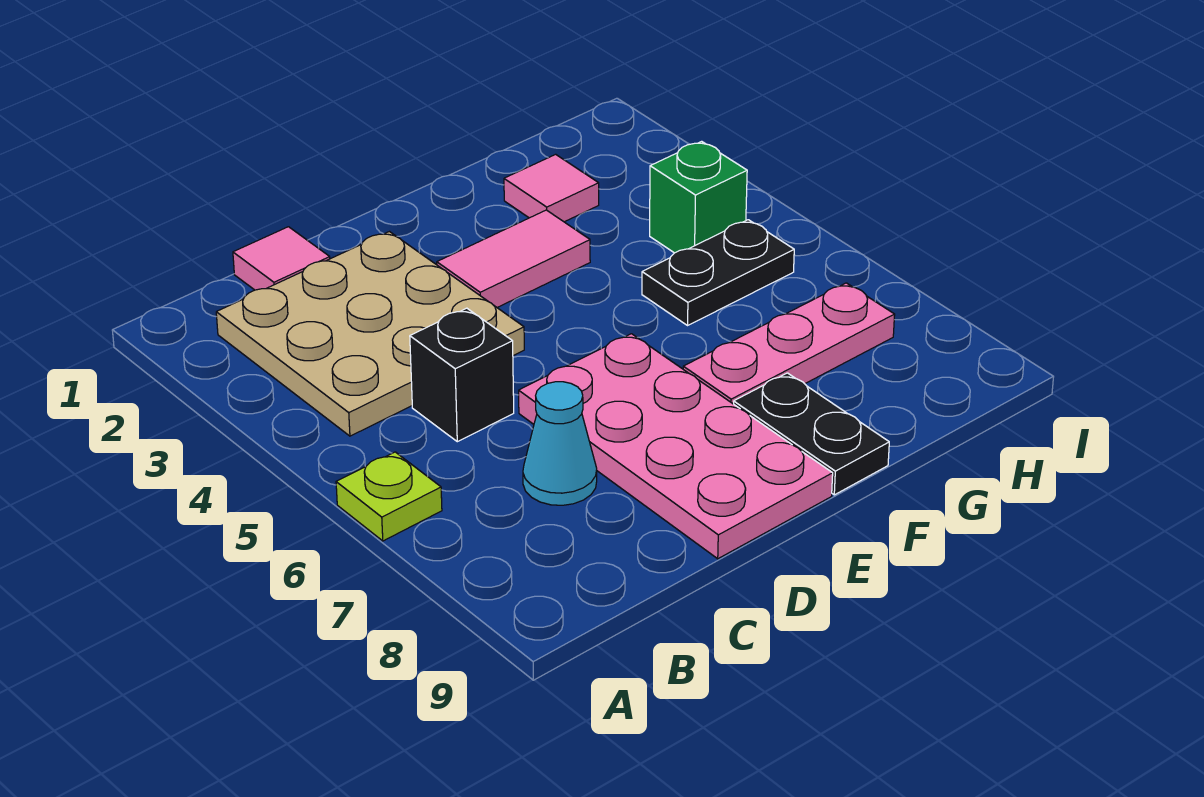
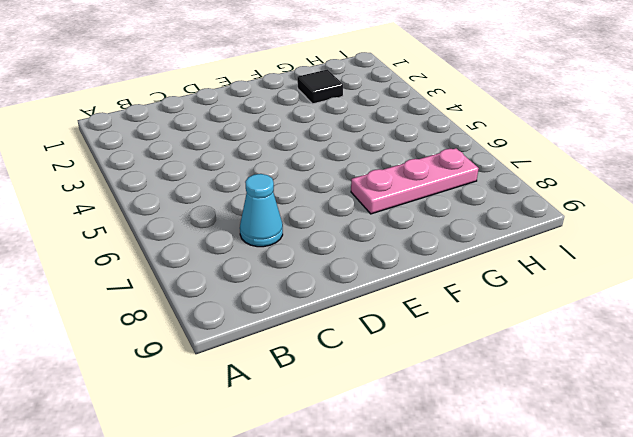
black 1x1 tile [297,69,343,104] -> pink 1x1 tile [504,154,599,222]
none -> lime 1x1 plate [336,452,442,541]
none -> tan 3x3 plate [216,232,524,436]
none -> pink 1x1 tile [233,227,330,290]

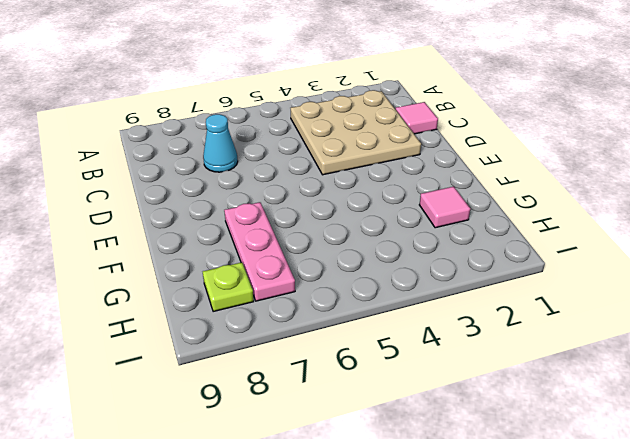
lime 1x1 plate [203,262,254,312] -> lime 1x1 plate moved to [336,452,442,541]
none -> black 1x1 brick [410,308,514,442]
none -> pink 2x4 plate [519,334,833,559]
none -> pink 1x2 tile [437,210,590,307]

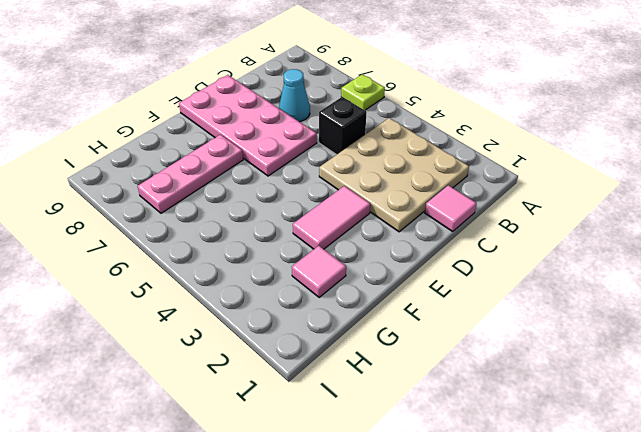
none -> black 1x2 plate [734,373,889,495]
none -> black 1x2 plate [642,220,794,325]
none -> green 1x1 brick [650,141,747,253]

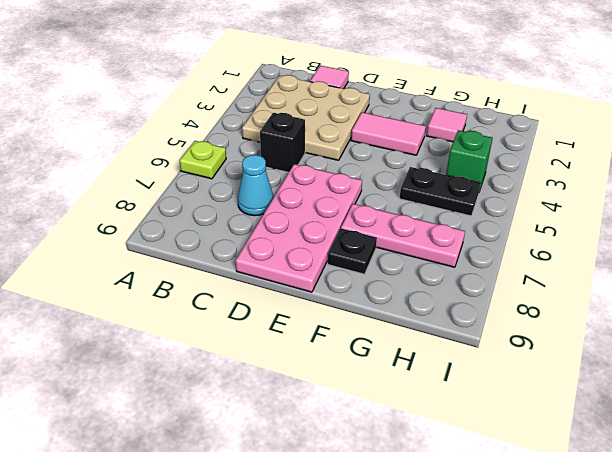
black 1x1 plate [328,228,377,274] -> black 1x2 plate [734,373,889,495]

